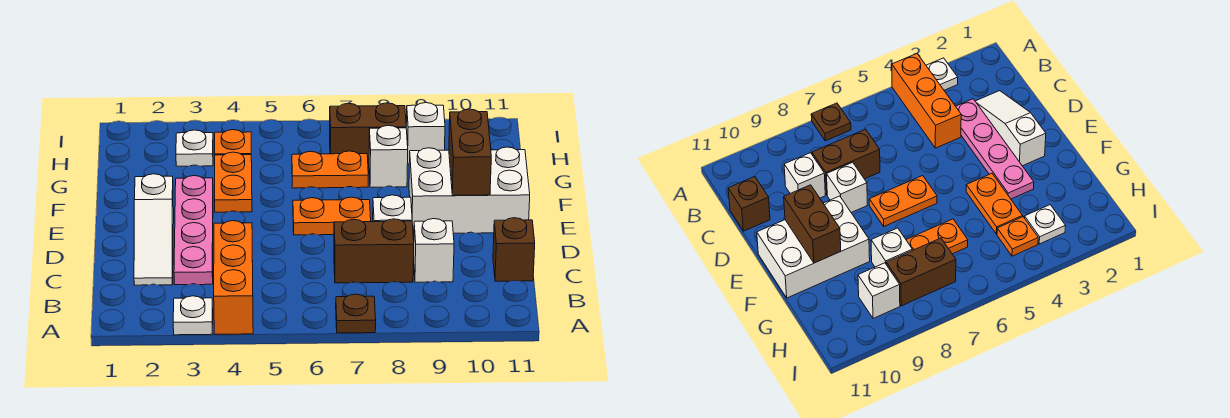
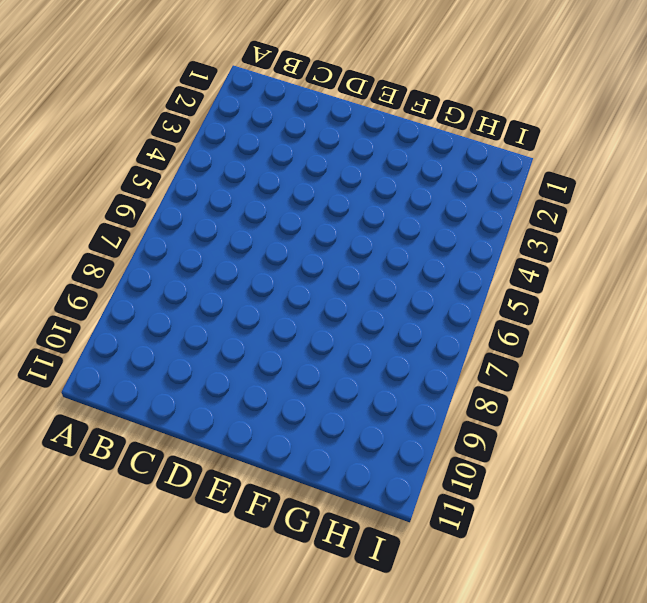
none -> white 1x1 plate [173,296,213,335]
none -> orange 1x3 brick [214,221,253,334]
none -> brown 1x1 plate [336,294,376,333]

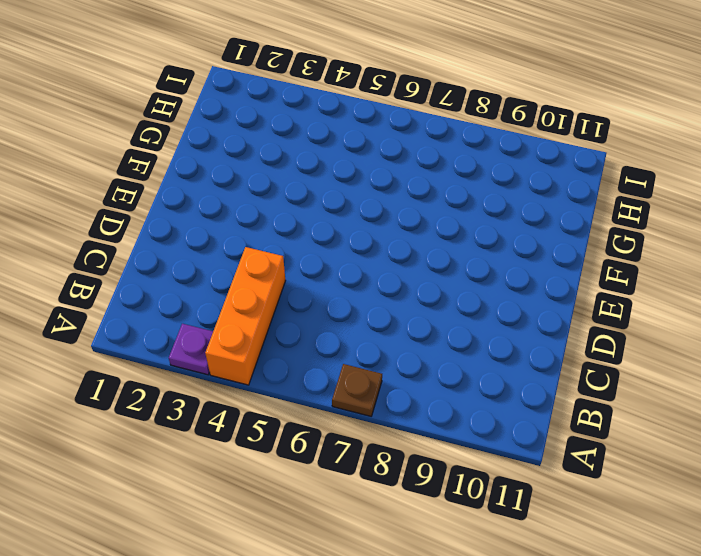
purple 1x1 plate [169,324,213,375] -> white 1x1 plate [173,296,213,335]
none -> white 1x3 slope [134,174,174,285]
none -> pink 1x4 plate [174,176,213,285]
none -> brown 1x2 brick [334,219,414,283]

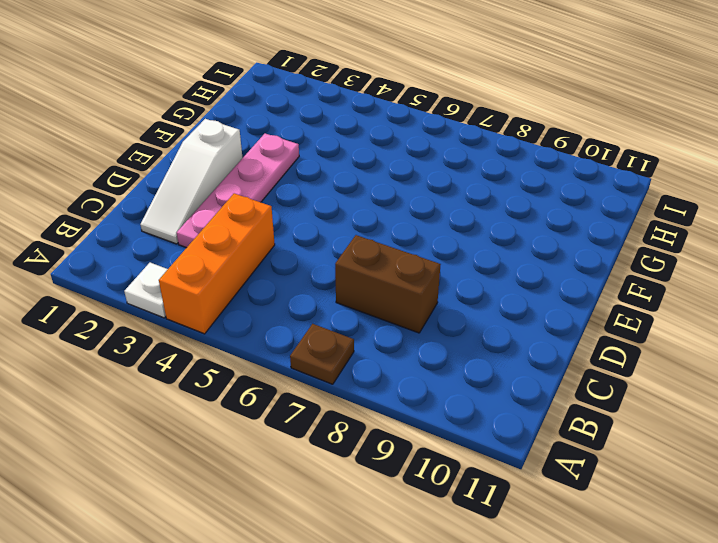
none -> white 1x1 brick [414,219,454,282]
none -> brown 1x1 brick [493,218,535,281]
none -> white 1x1 brick [373,195,412,222]

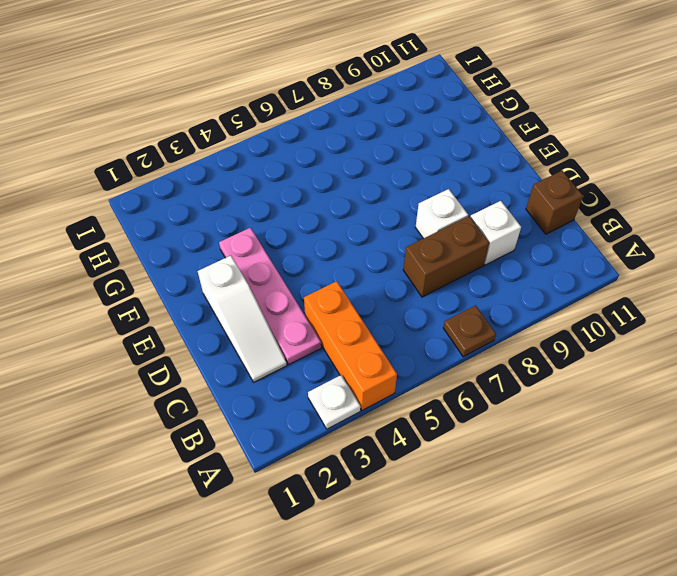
none -> orange 1x2 plate [293,197,371,235]
none -> white 2x3 brick [409,147,530,234]
none -> orange 1x2 plate [215,152,252,212]

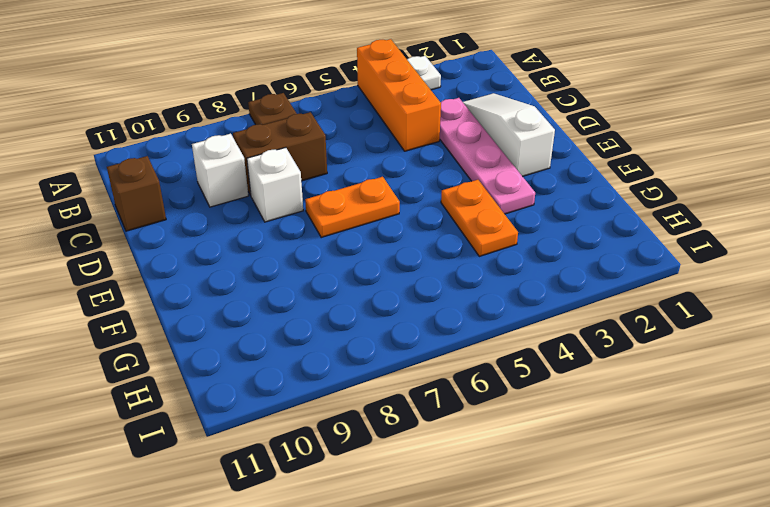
none -> white 2x3 brick [409,147,530,234]
none -> orange 1x2 plate [292,151,368,188]
none -> white 1x1 brick [369,125,408,187]

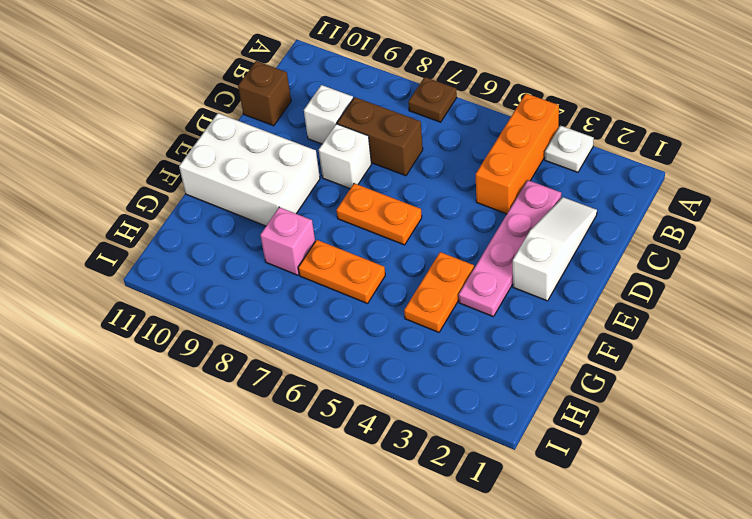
pink 1x1 brick [260,207,315,275] -> white 1x1 brick [369,125,408,187]
none -> white 1x1 plate [176,130,213,166]
none -> orange 1x1 plate [215,130,251,155]
none -> brown 1x2 brick [330,103,406,164]

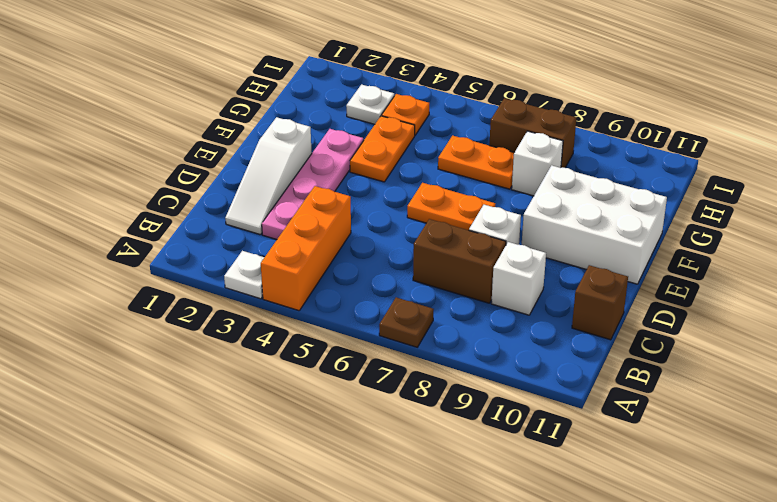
none -> white 1x1 brick [406,103,445,164]
none -> brown 1x2 brick [449,109,491,195]

